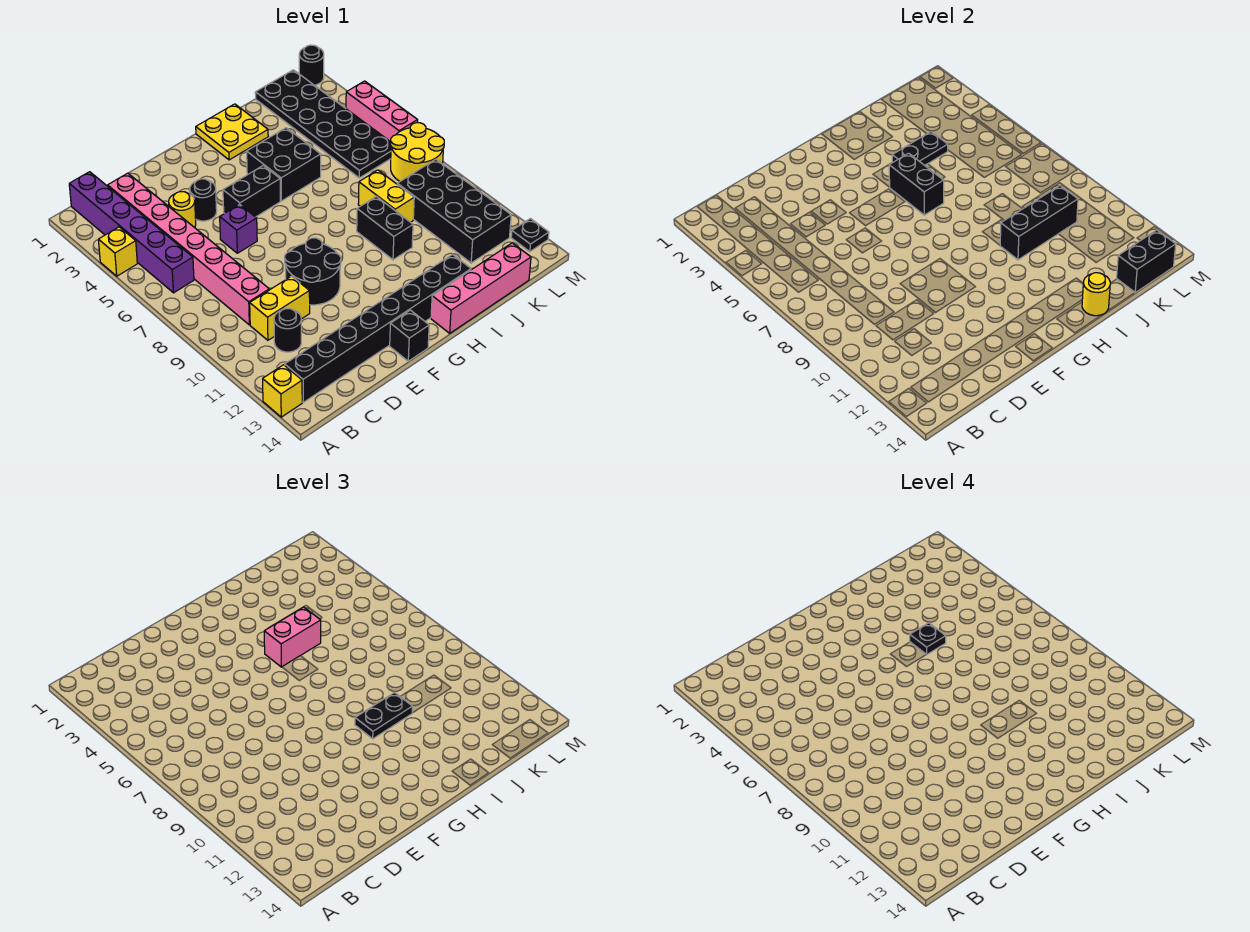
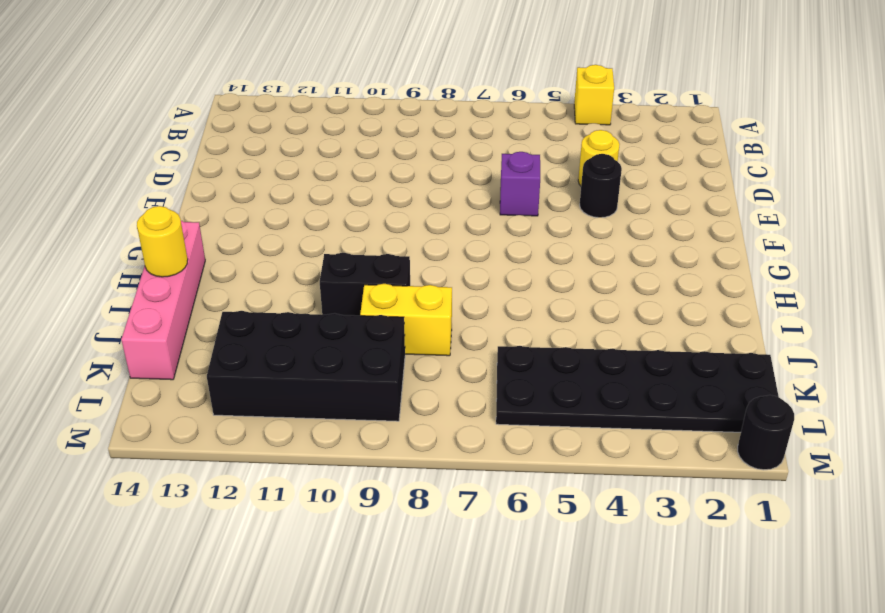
none -> yellow 1x1 brick [263,365,302,417]
none -> purple 1x6 brick [69,172,194,293]
none -> black 1x8 brick [285,255,471,402]
none -> pink 1x8 brick [108,173,269,325]

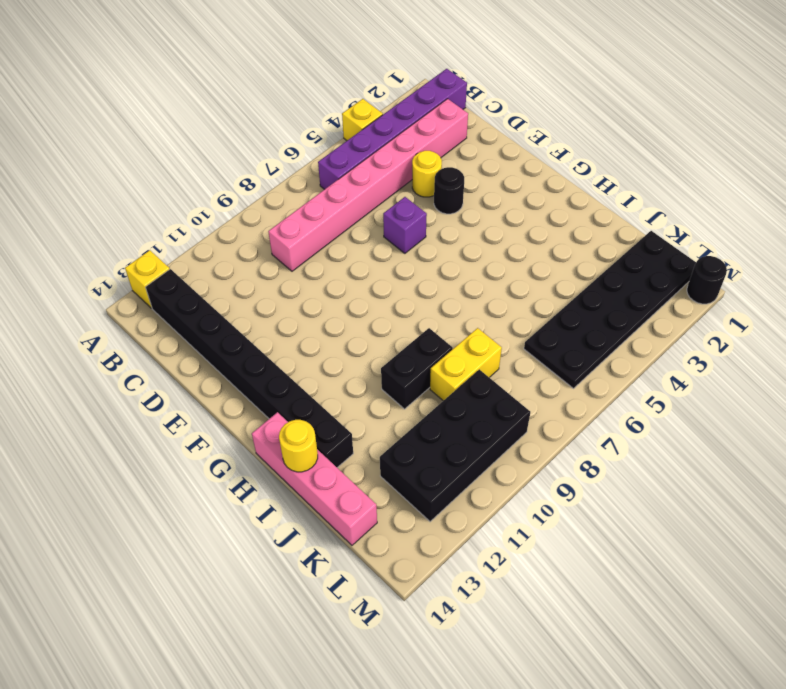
none -> yellow 1x2 brick [250,276,310,340]
none -> black 1x1 round brick [274,309,301,352]
none -> black 2x2 round brick [285,238,341,305]
none -> black 1x2 brick [223,166,280,217]

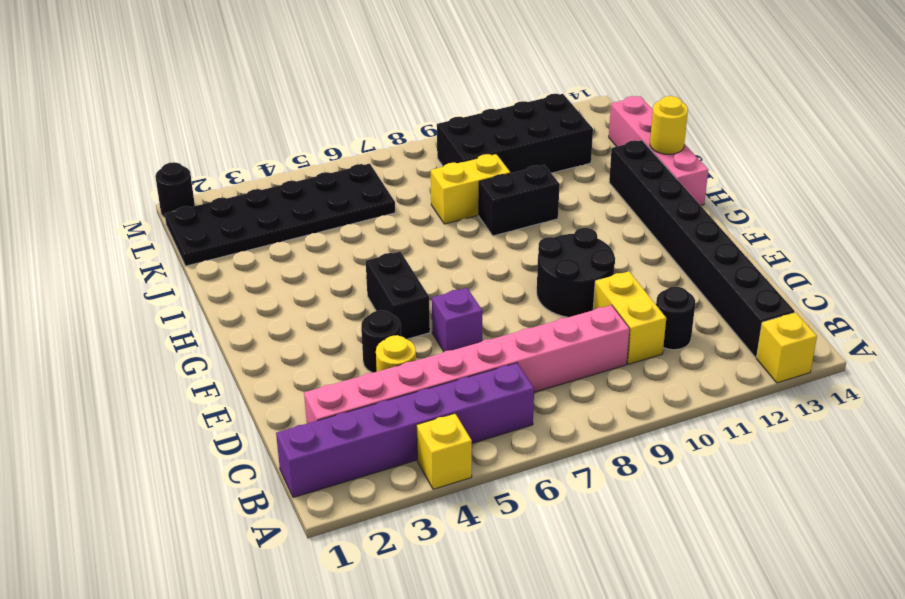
none -> black 1x1 brick [390,310,429,361]
none -> yellow 2x2 plate [196,104,268,160]
none -> black 2x2 brick [247,128,321,201]
none -> yellow 2x2 round brick [391,123,444,181]

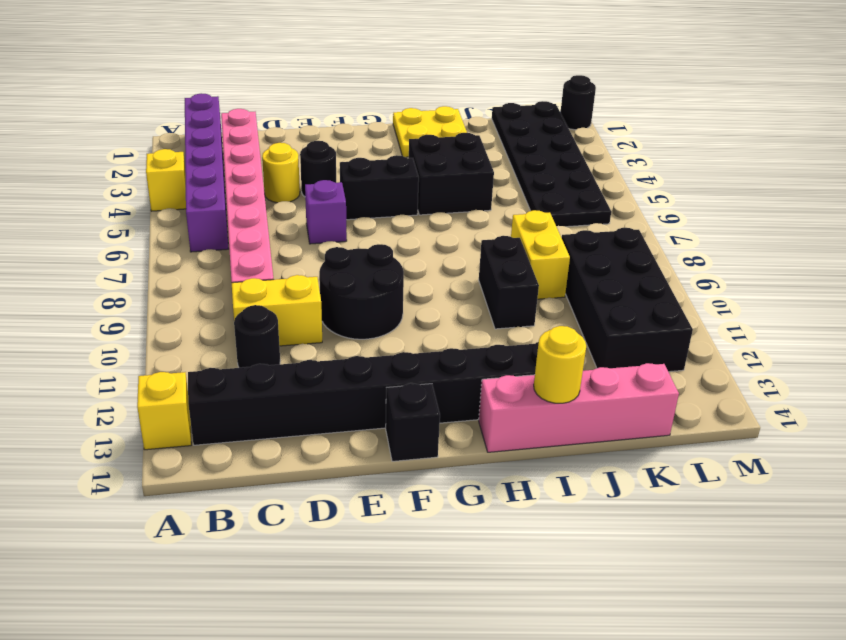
none -> yellow 2x2 round brick [391,123,444,181]
none -> pink 1x3 brick [346,81,418,142]
none -> black 1x1 plate [511,219,549,252]
none -> black 1x2 brick [889,153,944,215]

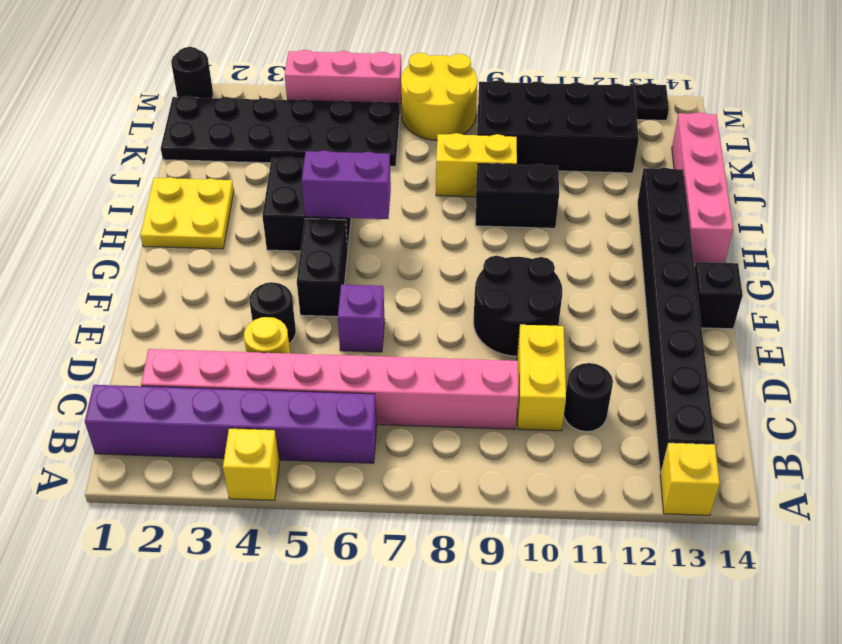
purple 1x2 brick [302,150,391,219] -> black 1x2 brick [889,153,944,215]
none -> black 1x2 plate [892,132,948,165]
none -> black 1x3 brick [1000,186,1078,260]
none -> yellow 1x1 round brick [1082,273,1110,316]
none -> black 1x2 brick [1117,230,1176,293]

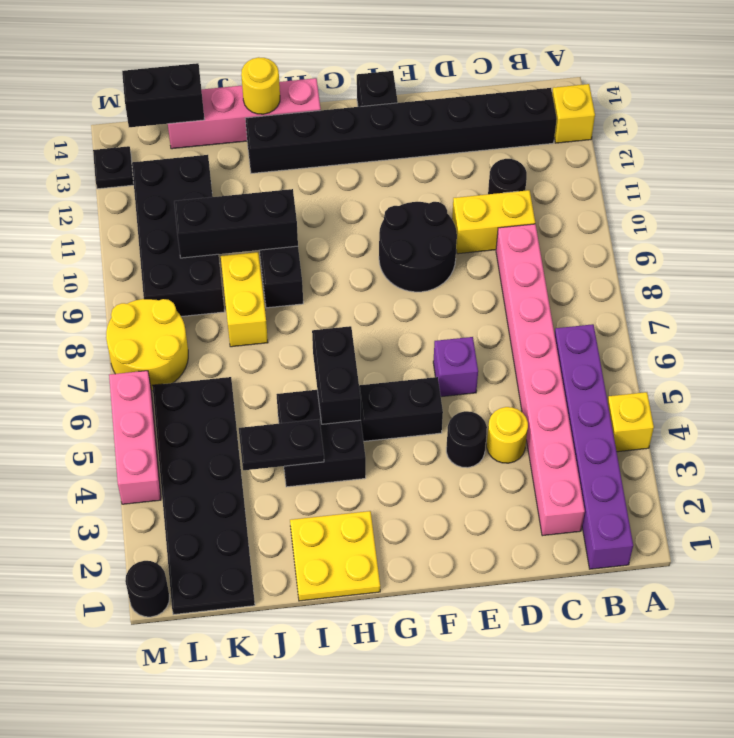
none -> pink 1x2 brick [264,607,321,667]
none -> black 1x2 plate [355,693,412,739]
none -> black 1x1 plate [910,623,946,655]

